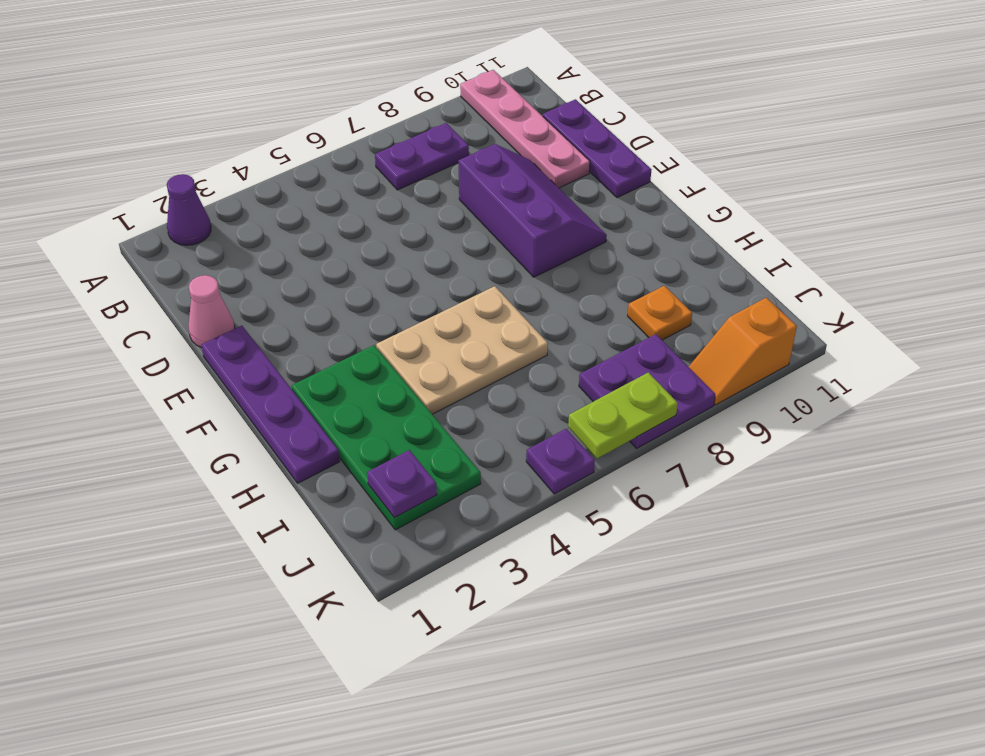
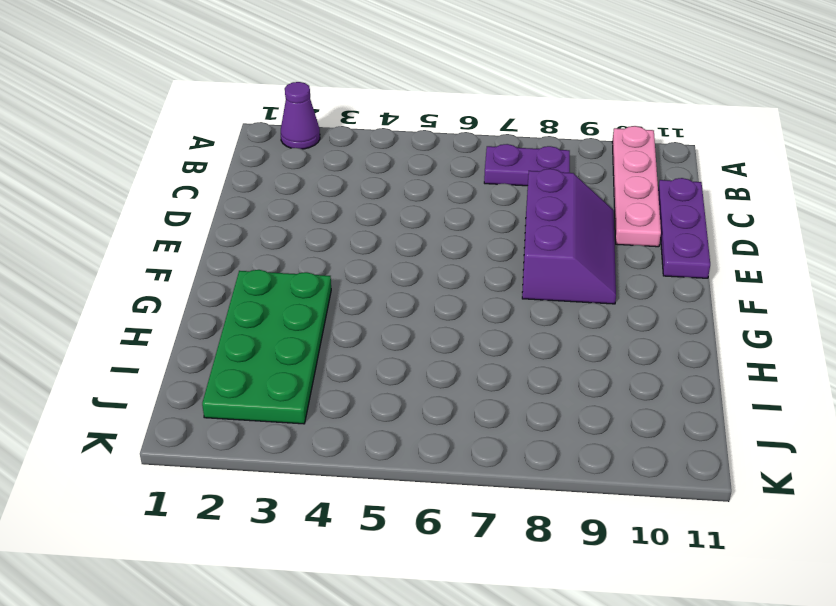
none -> pink 1x1 cone [189,275,235,347]
none -> purple 1x4 plate [201,326,340,483]
none -> tan 2x3 plate [376,286,548,414]

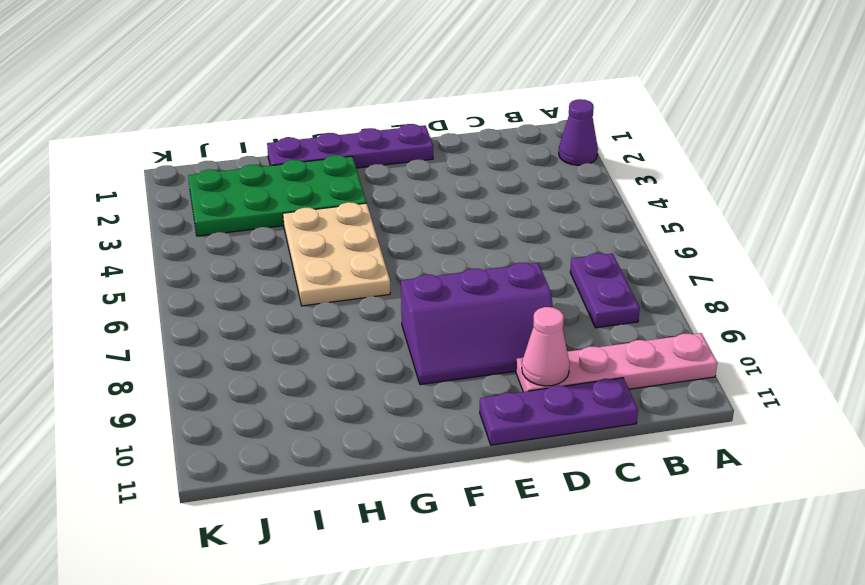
pink 1x1 cone [522,307,570,386] -> pink 1x1 cone moved to [189,275,235,347]
none -> orange 1x1 plate [628,286,692,340]
none -> purple 2x2 plate [579,334,715,448]
none -> purple 1x1 plate [526,429,595,494]

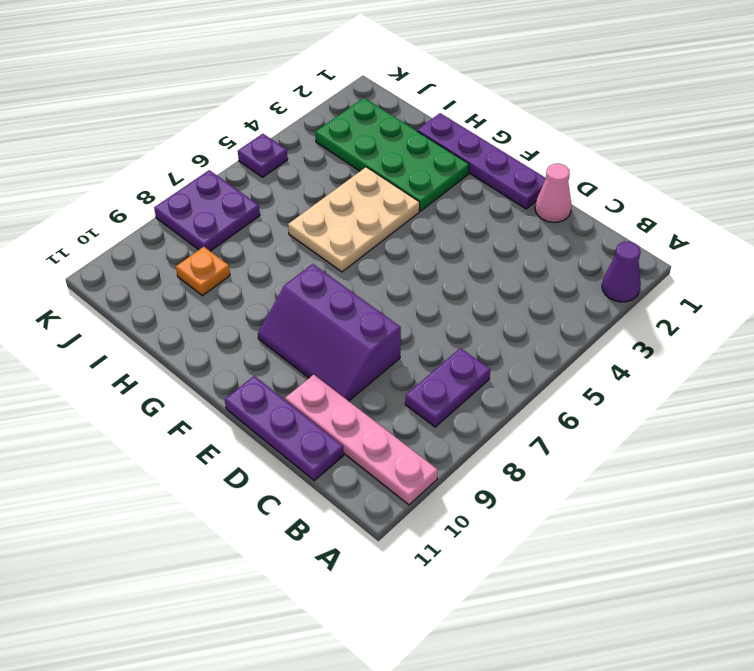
none -> orange 1x2 slope [689,298,797,405]
none -> purple 1x1 plate [367,450,437,518]
none -> lime 1x2 plate [568,372,678,458]

